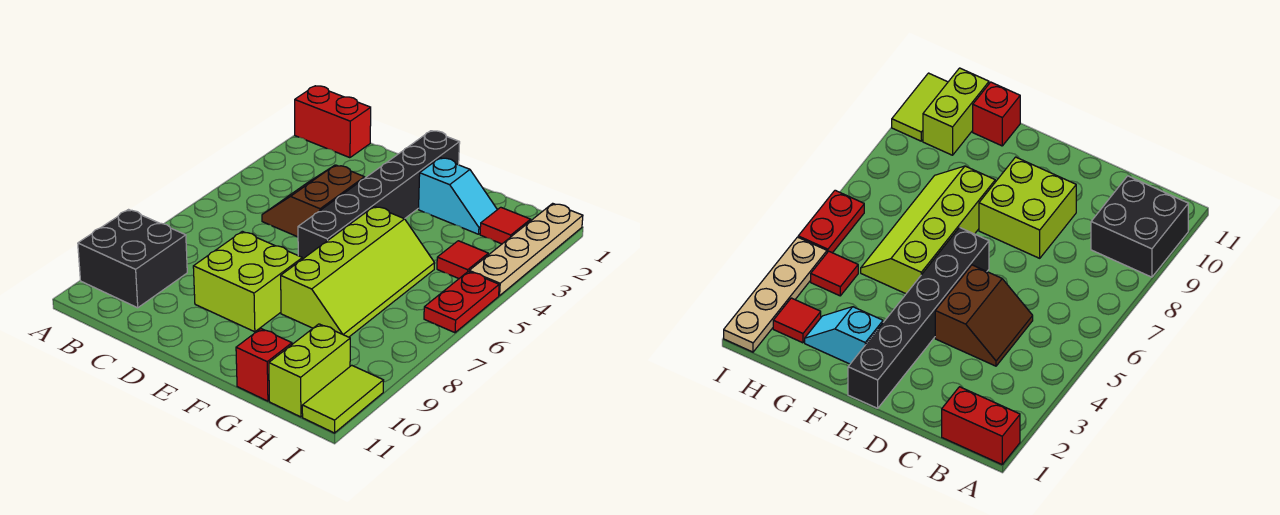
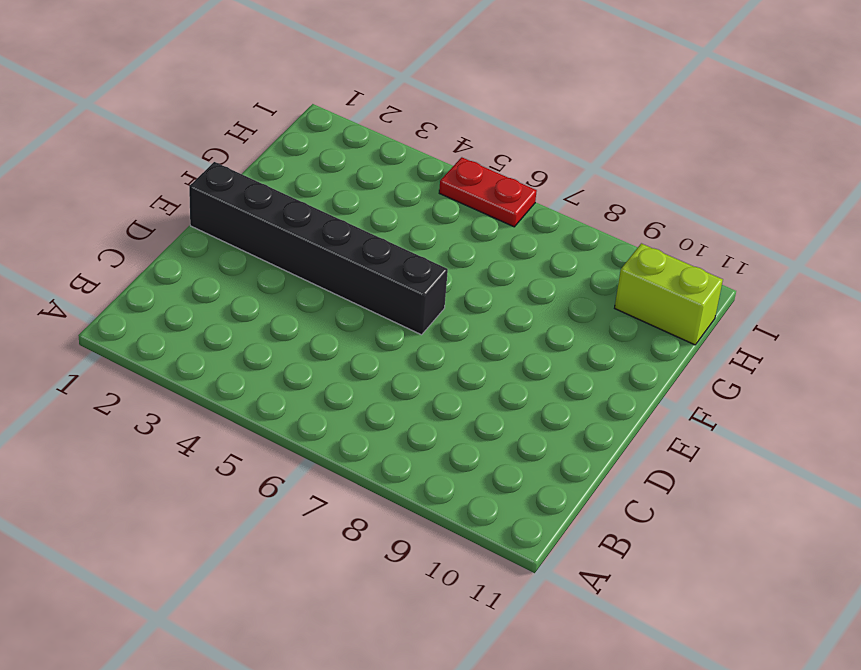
none -> red 1x2 brick [295,86,371,158]
none -> black 2x2 brick [78,210,187,308]
none -> brown 2x2 slope [262,165,365,237]

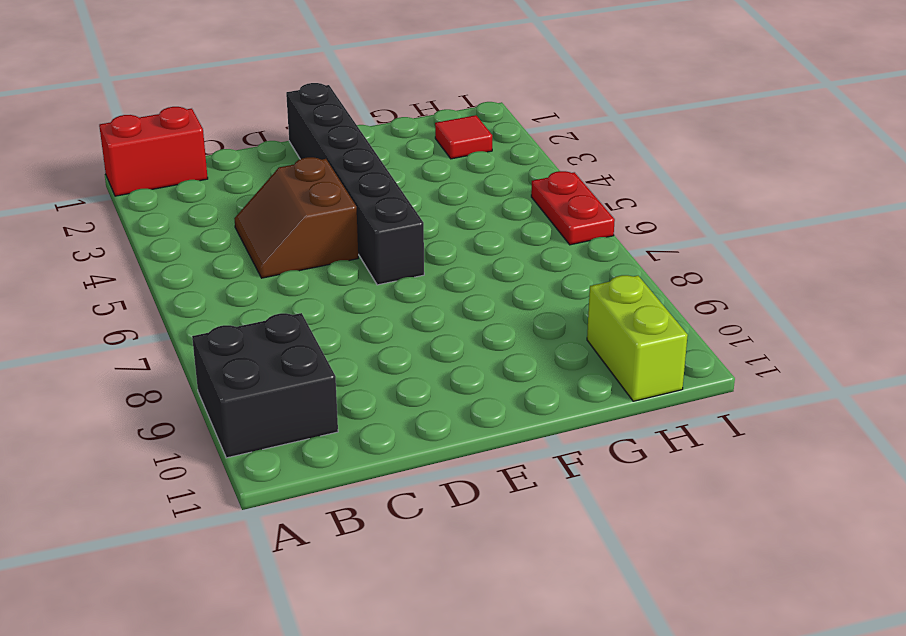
none -> lime 2x2 brick [193,231,302,332]
none -> cyan 1x2 slope [419,158,497,234]
none -> lime 2x4 slope [281,206,435,337]

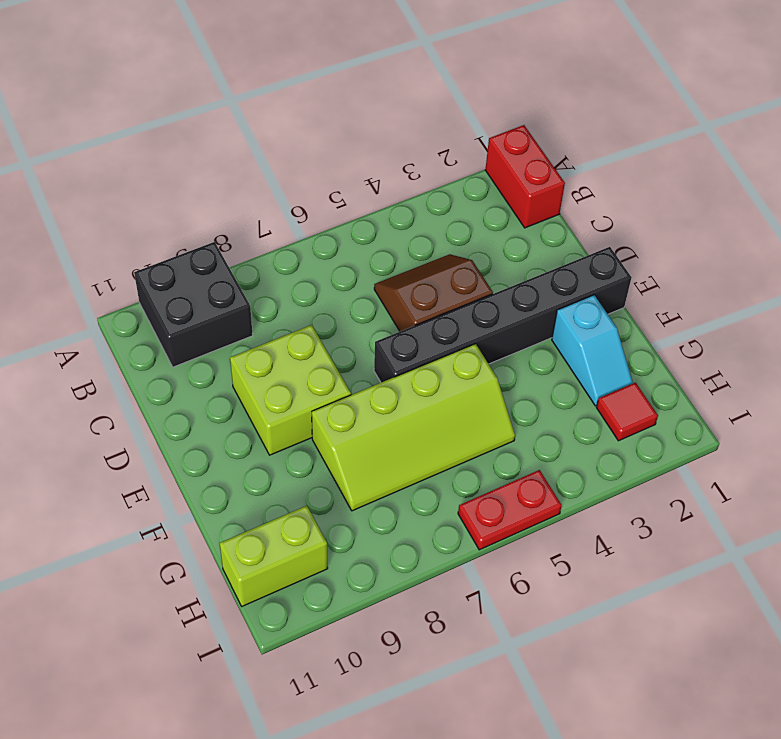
none -> red 1x1 brick [236,329,292,401]
none -> red 1x1 tile [437,241,488,279]
none -> tan 1x4 plate [469,203,583,296]

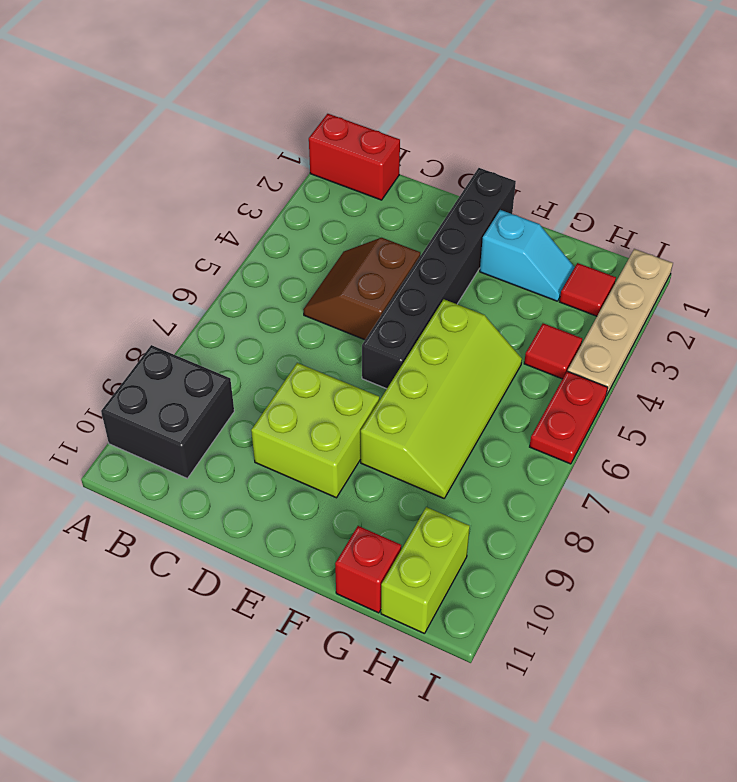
none -> lime 1x2 tile [302,365,384,433]

